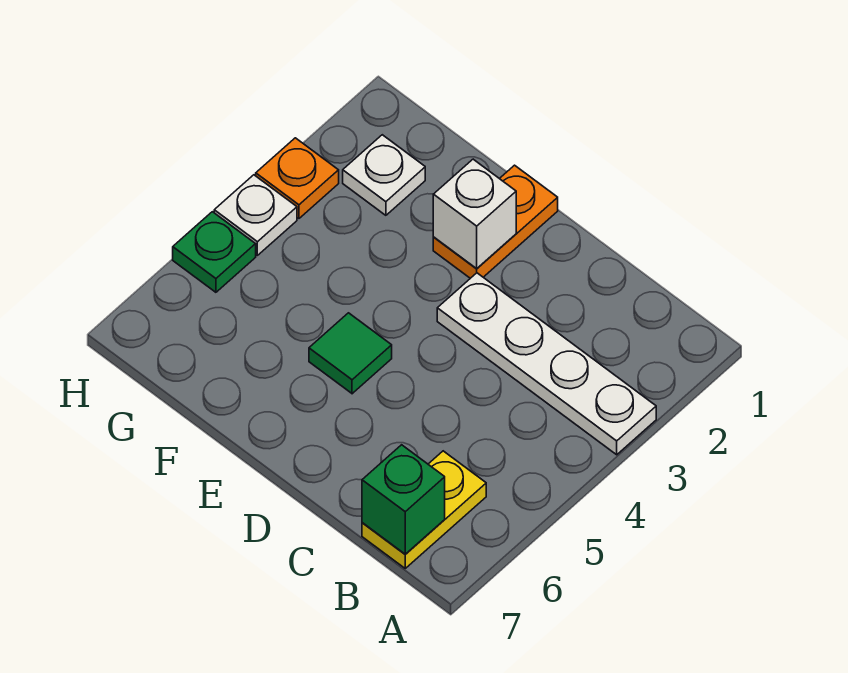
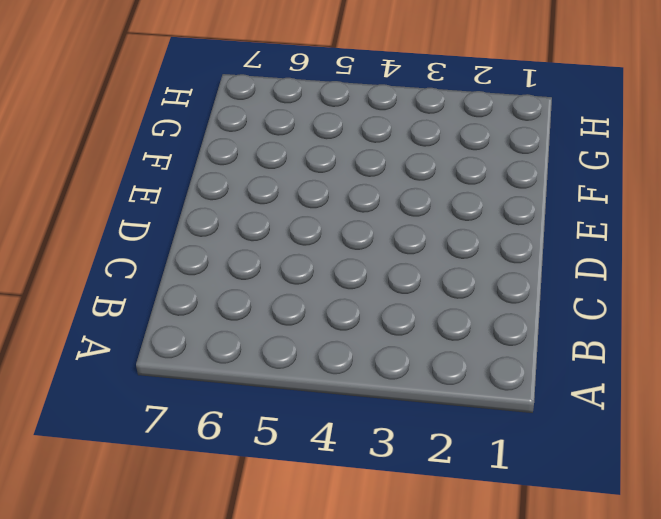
none -> white 1x4 plate [437,273,656,455]
none -> yellow 1x2 plate [362,451,486,568]

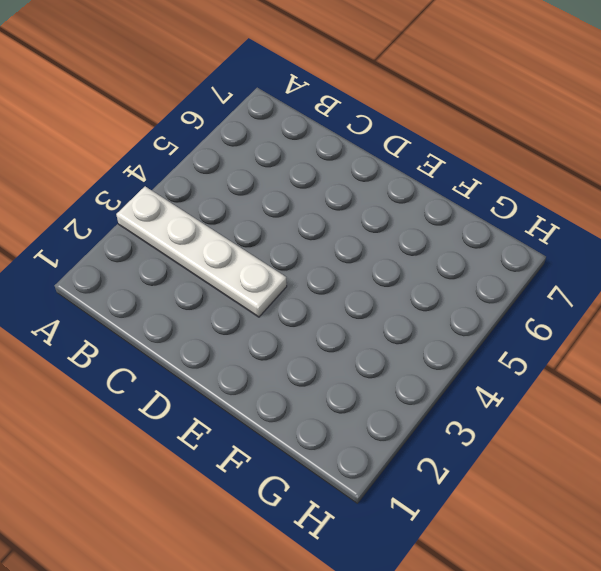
none -> yellow 1x2 plate [362,451,486,568]
none -> orange 1x2 plate [433,165,558,278]

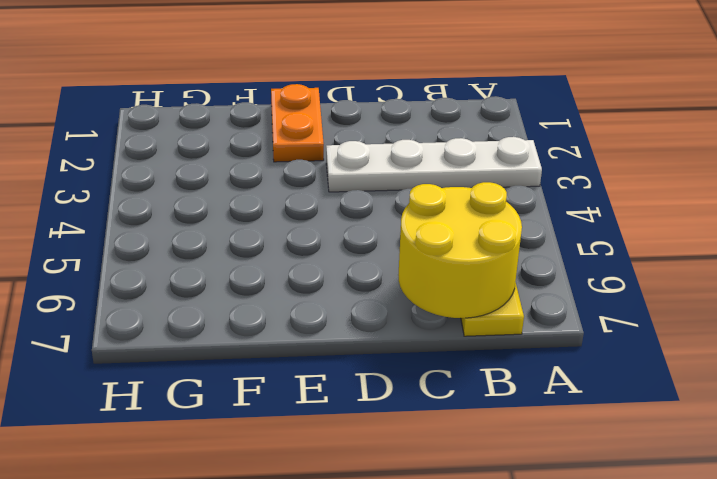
yellow 2x2 round brick [398,182,522,318] -> green 1x1 brick [362,445,445,554]
none -> green 1x1 tile [309,313,392,394]
none -> white 1x1 plate [343,135,425,215]

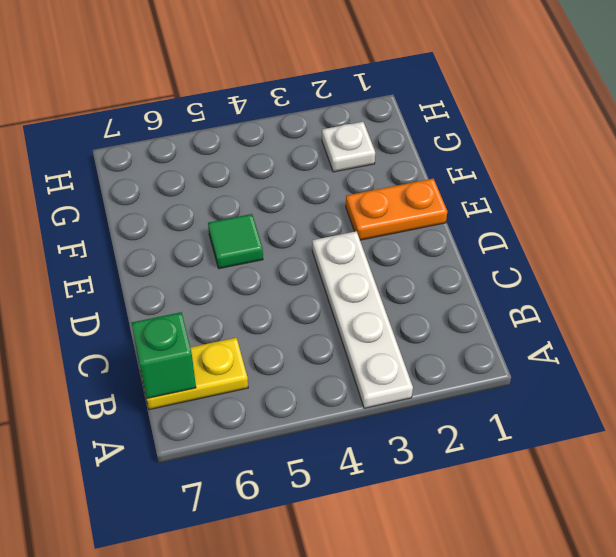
none -> orange 1x1 plate [256,138,339,218]
none -> white 1x1 plate [214,175,297,255]

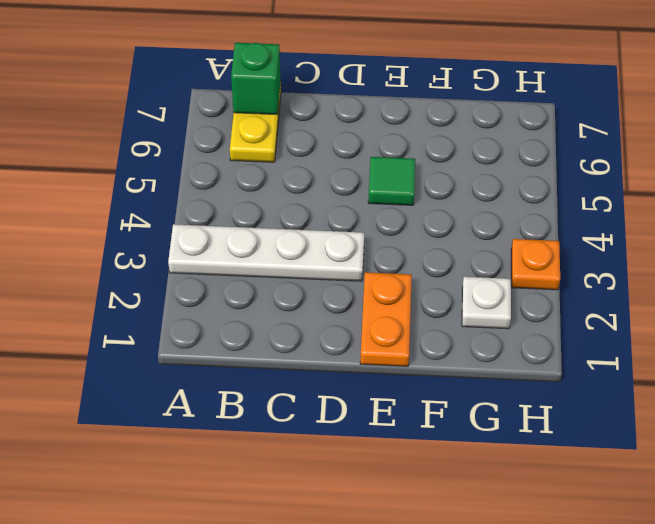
none -> white 1x1 plate [214,175,297,255]
none -> green 1x1 plate [173,212,256,292]

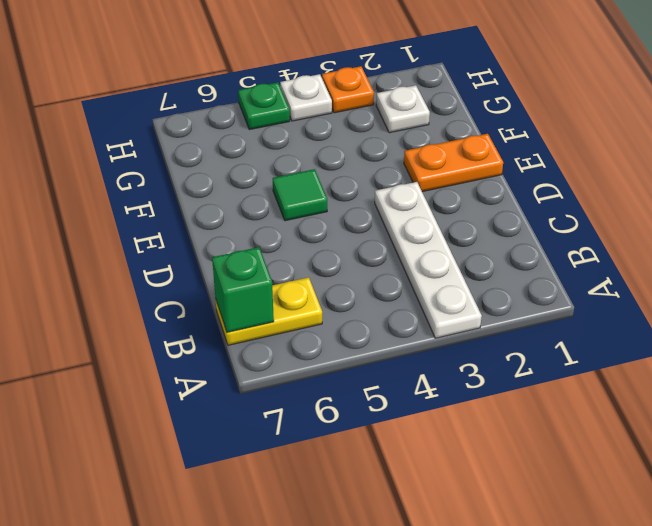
none -> white 1x1 brick [433,159,516,268]

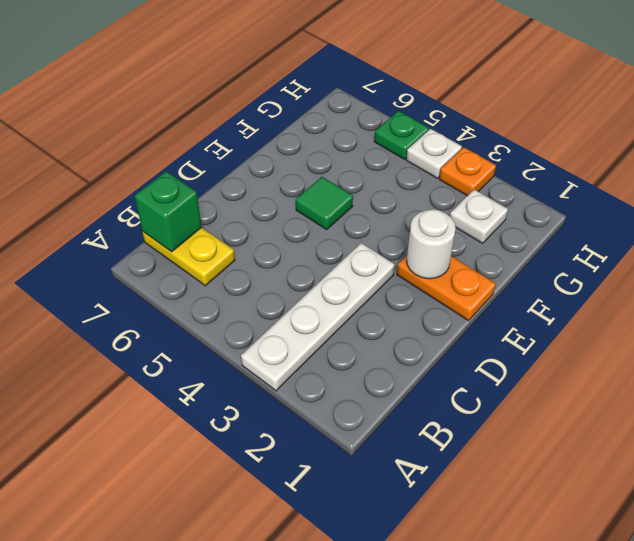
white 1x1 round brick [407,209,456,279] -> white 1x1 brick [433,159,516,268]

